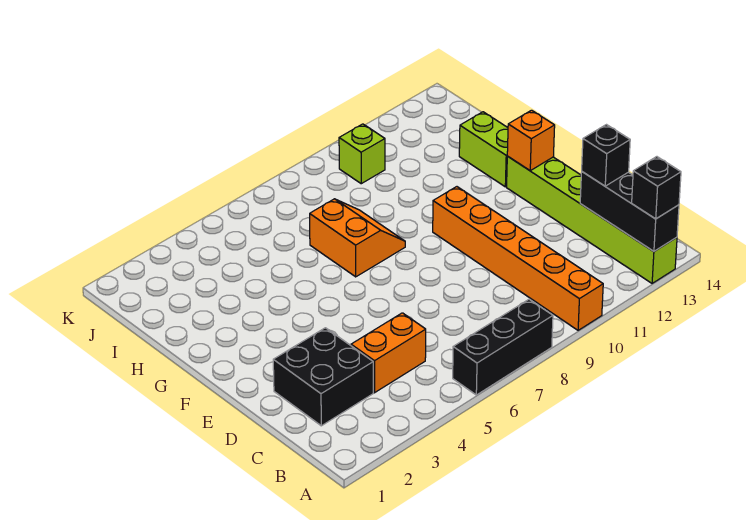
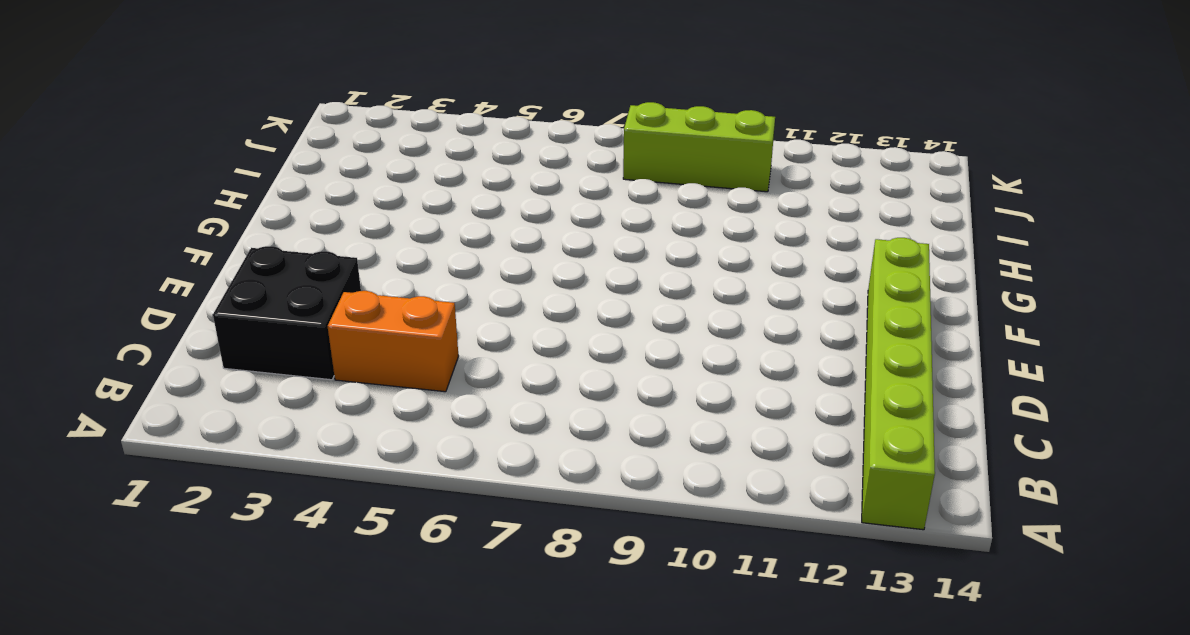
lime 1x3 brick [623,102,775,192] -> lime 1x1 brick [339,124,385,184]
none -> black 1x3 brick [453,299,553,395]
none -> orange 1x6 brick [433,187,603,330]
none -> orange 2x2 slope [310,199,405,277]

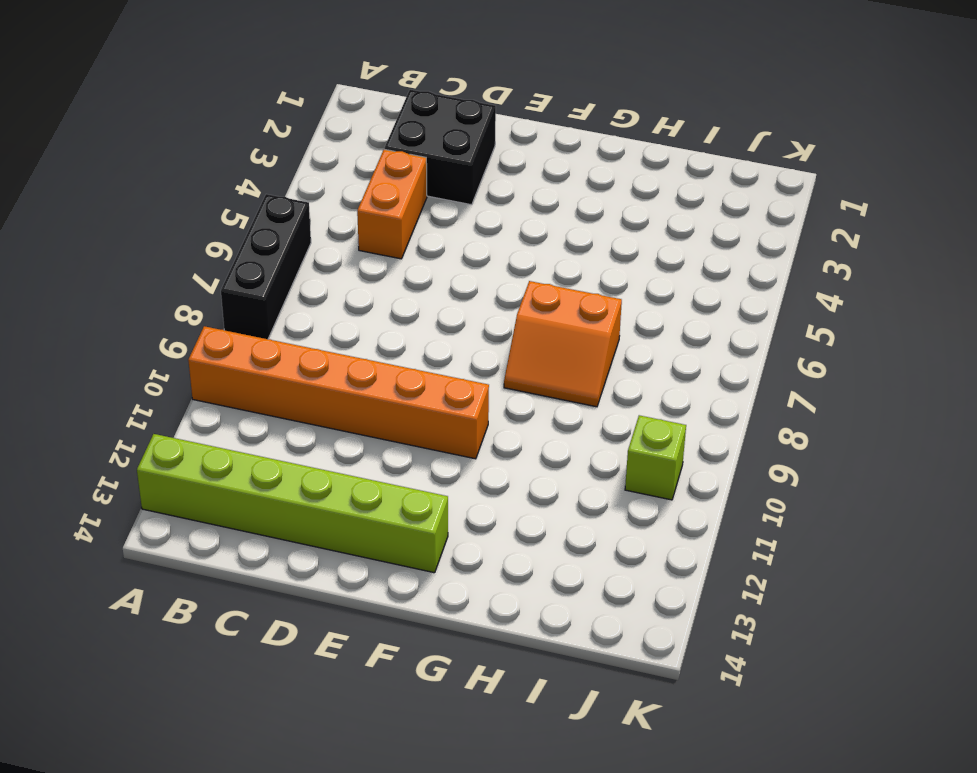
none -> lime 1x2 brick [459,112,508,187]
none -> black 1x3 brick [580,172,679,251]
none -> orange 1x1 brick [507,110,555,171]

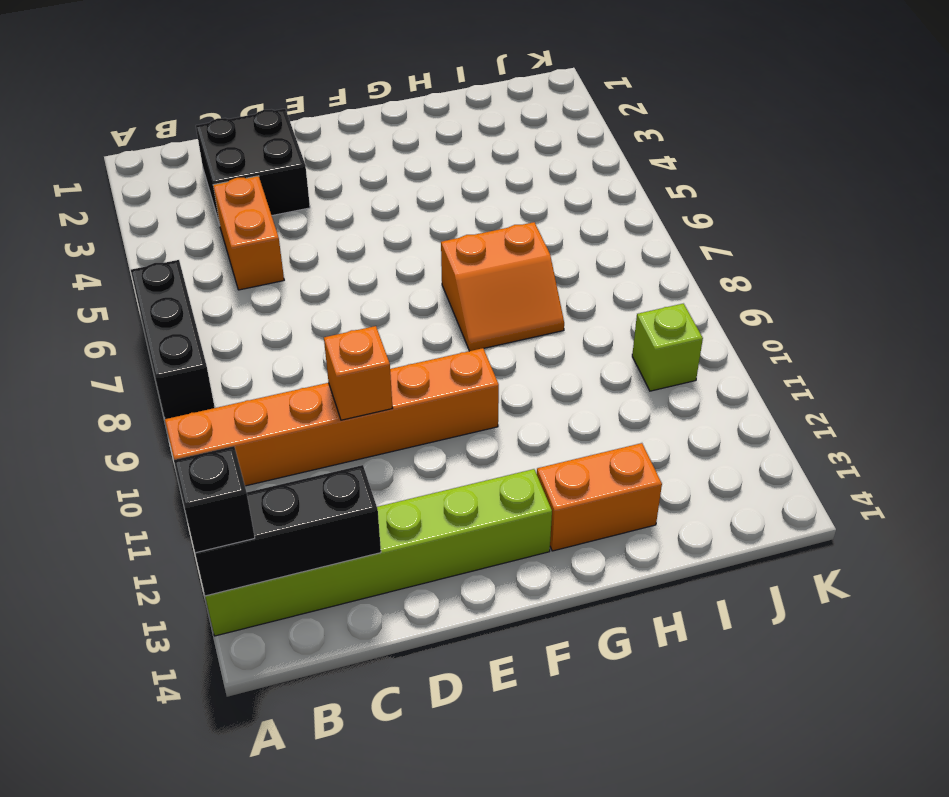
orange 1x1 brick [324,326,392,420] -> orange 1x1 brick moved to [507,110,555,171]
orange 1x2 brick [537,443,662,551] -> lime 1x2 brick [459,112,508,187]
none -> black 1x1 brick [582,125,630,186]

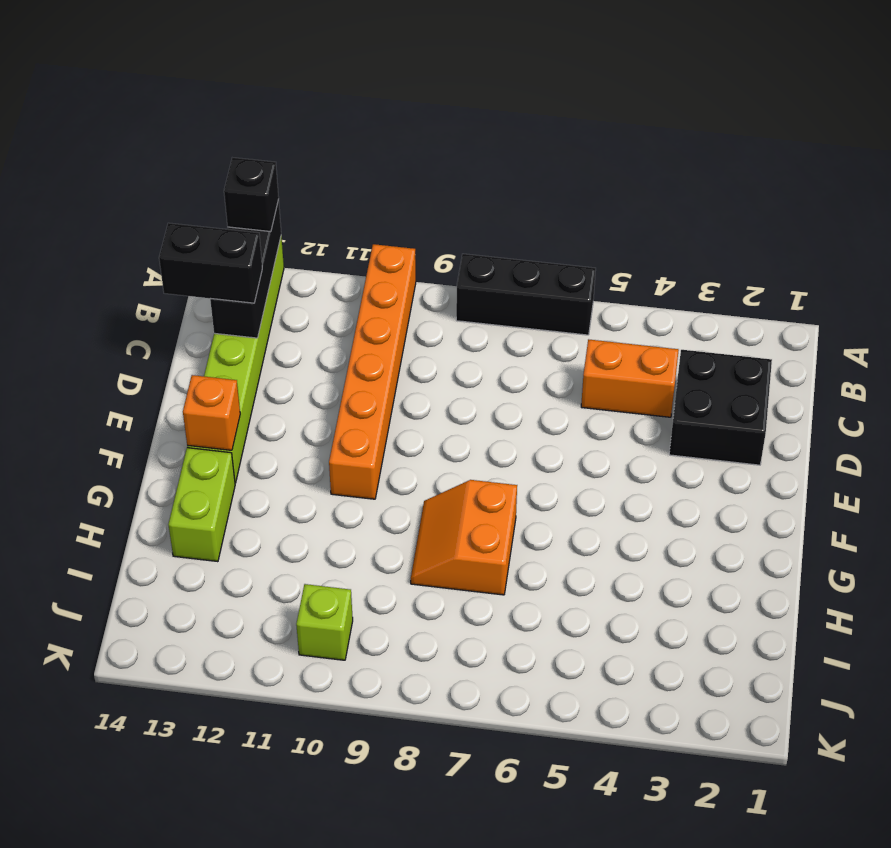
black 1x2 brick [159,223,262,303] -> black 1x1 brick [582,125,630,186]

